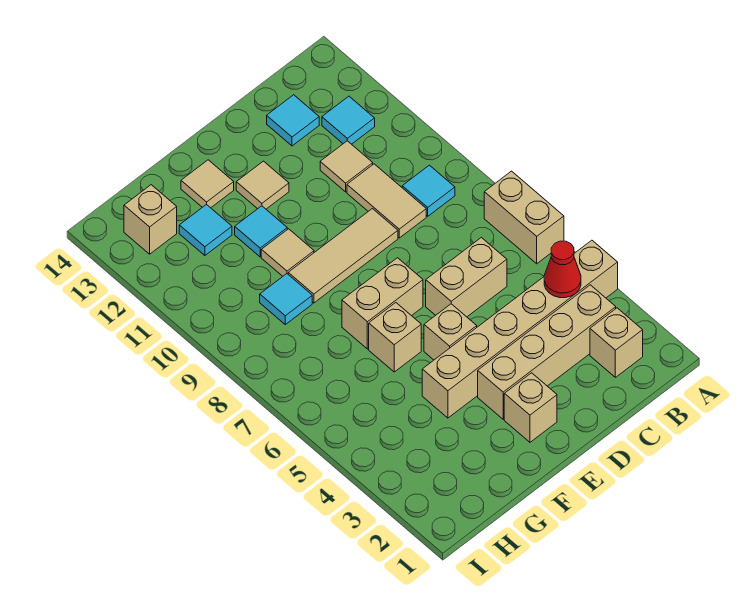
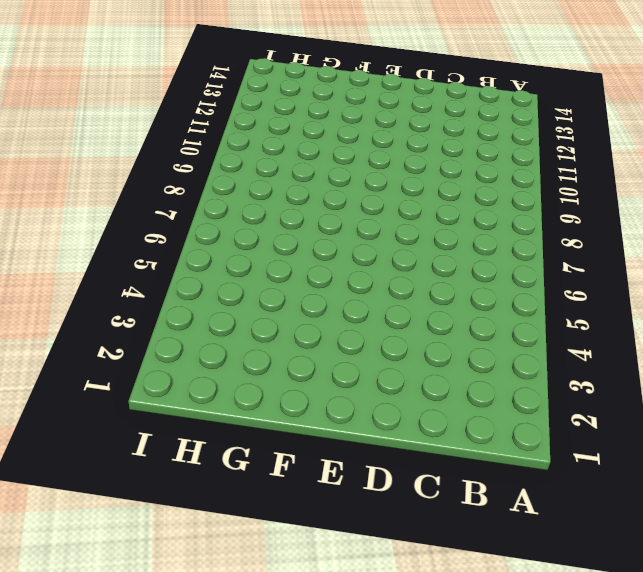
none -> tan 1x6 brick [422,240,618,418]
none -> tan 1x2 brick [484,171,564,264]
none -> tan 1x1 brick [590,308,643,377]

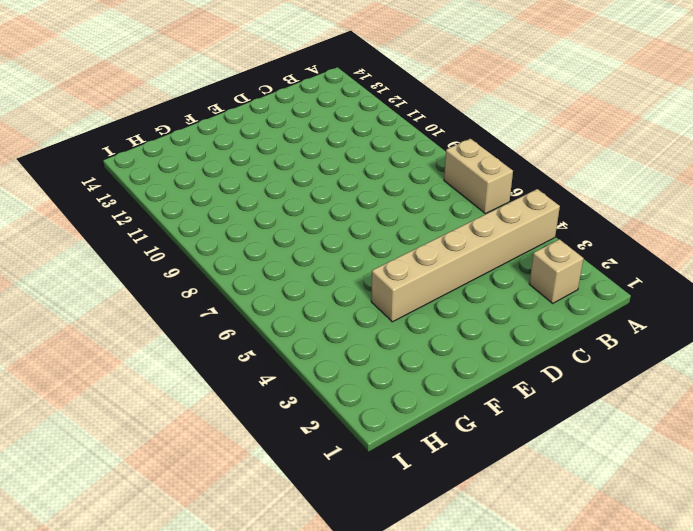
none -> tan 1x4 brick [478,285,616,419]
none -> cyan 1x1 tile [402,165,455,216]
none -> cyan 1x1 tile [322,96,375,144]

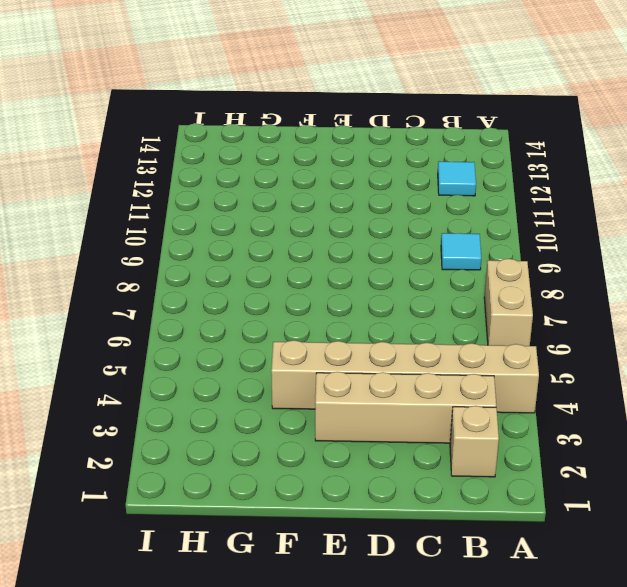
none -> tan 1x2 brick [426,237,507,317]
none -> tan 1x2 tile [347,164,426,238]
none -> tan 1x1 tile [320,141,373,192]

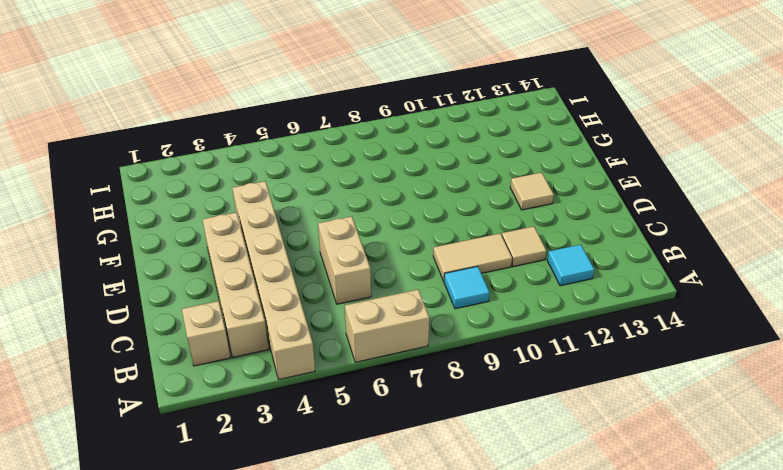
none -> cyan 1x1 tile [267,95,319,146]
none -> tan 1x3 tile [288,209,398,303]
none -> tan 1x1 brick [504,373,557,442]

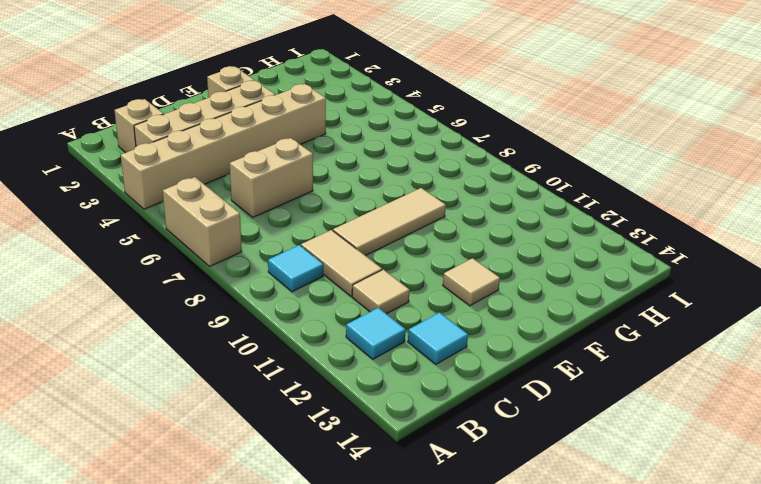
none -> tan 1x1 brick [424,304,477,360]
none -> tan 1x2 brick [342,258,423,349]
none -> tan 1x1 brick [369,303,421,372]

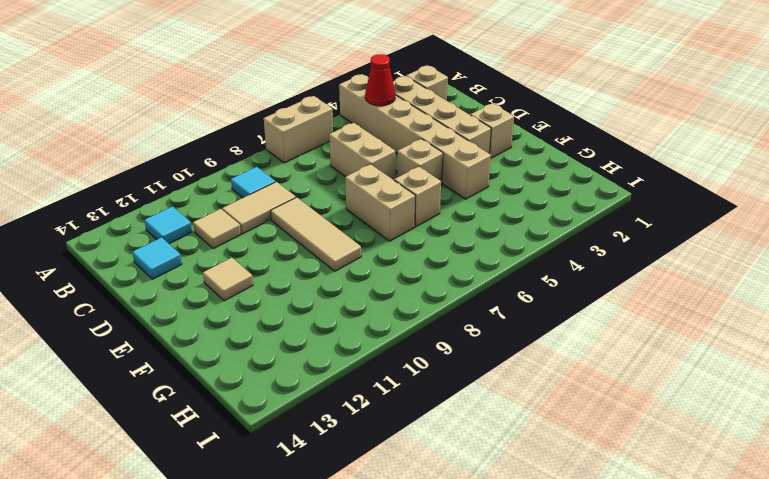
none -> tan 1x1 tile [261,229,314,276]
none -> cyan 1x1 tile [235,206,287,257]
none -> tan 1x1 tile [181,160,234,208]

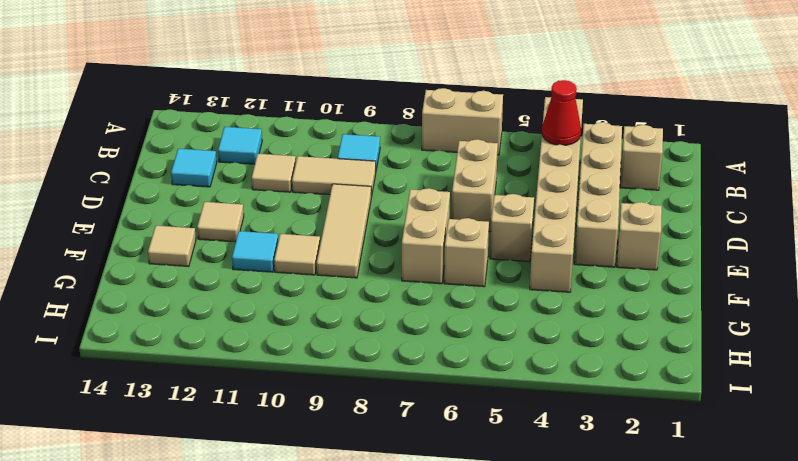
none -> cyan 1x1 tile [260,274,312,324]
none -> cyan 1x1 tile [179,204,232,255]
none -> tan 1x1 brick [124,185,177,254]

